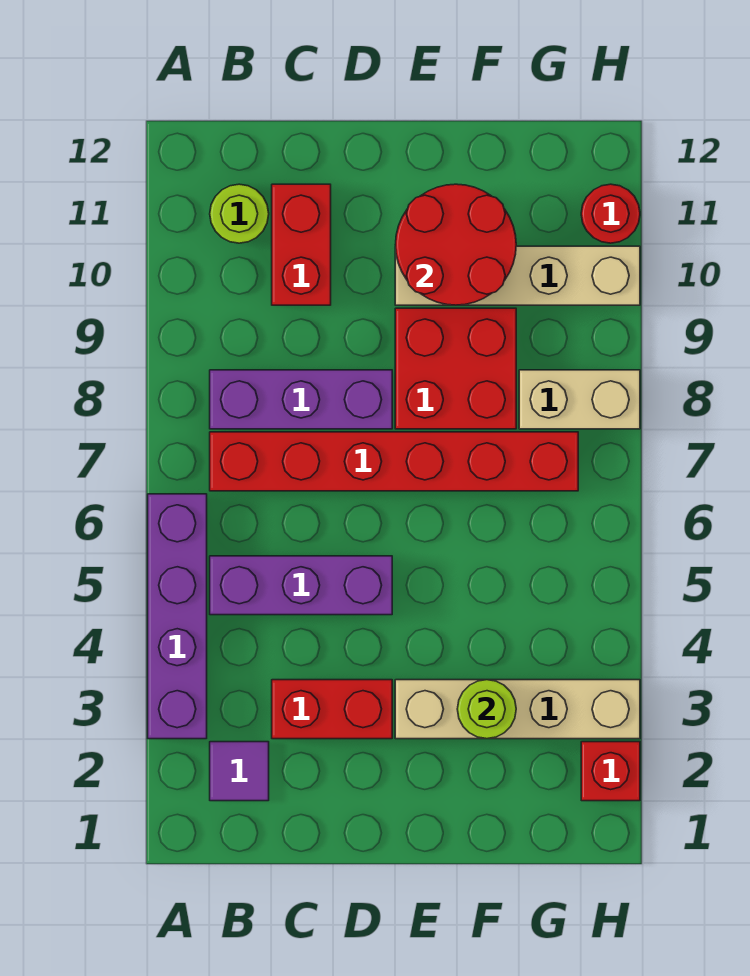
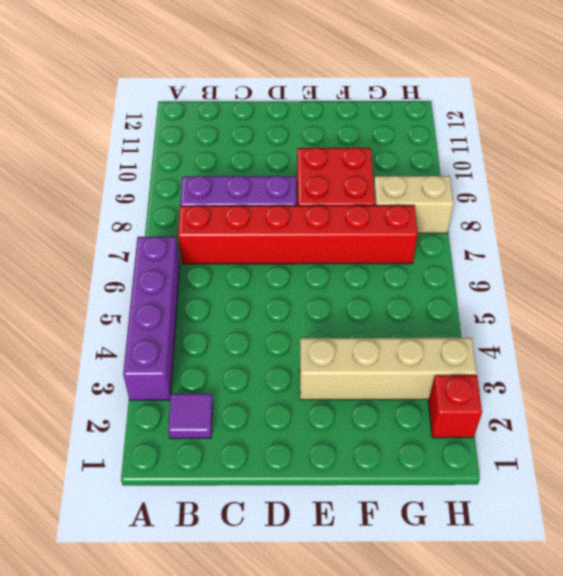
none -> purple 1x3 brick [210,556,392,615]
none -> lime 1x1 round brick [210,184,269,243]
none -> red 1x2 brick [272,680,392,739]

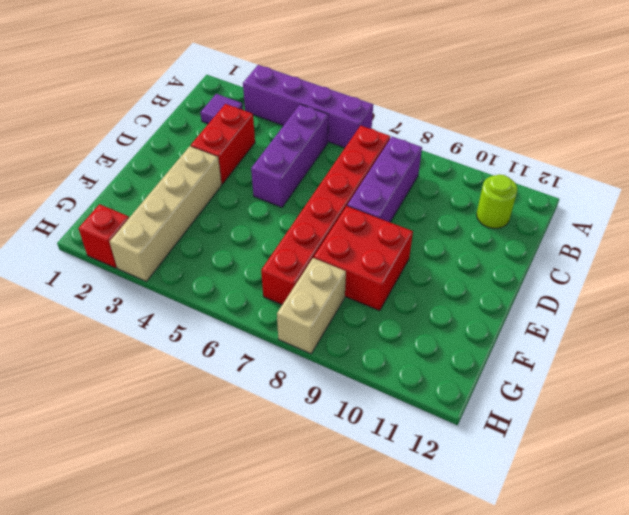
none -> red 1x2 brick [272,184,331,305]
none -> tan 1x4 brick [395,246,640,305]
none -> red 1x1 round brick [581,184,640,243]

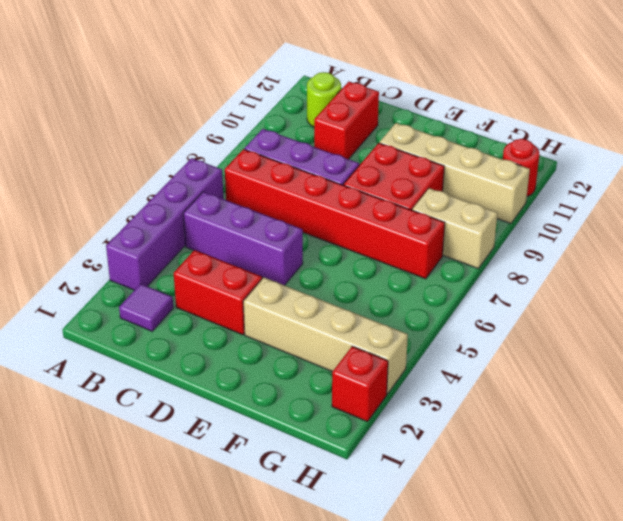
none -> red 2x2 round brick [395,184,516,305]
none -> lime 1x1 round brick [457,680,516,739]

